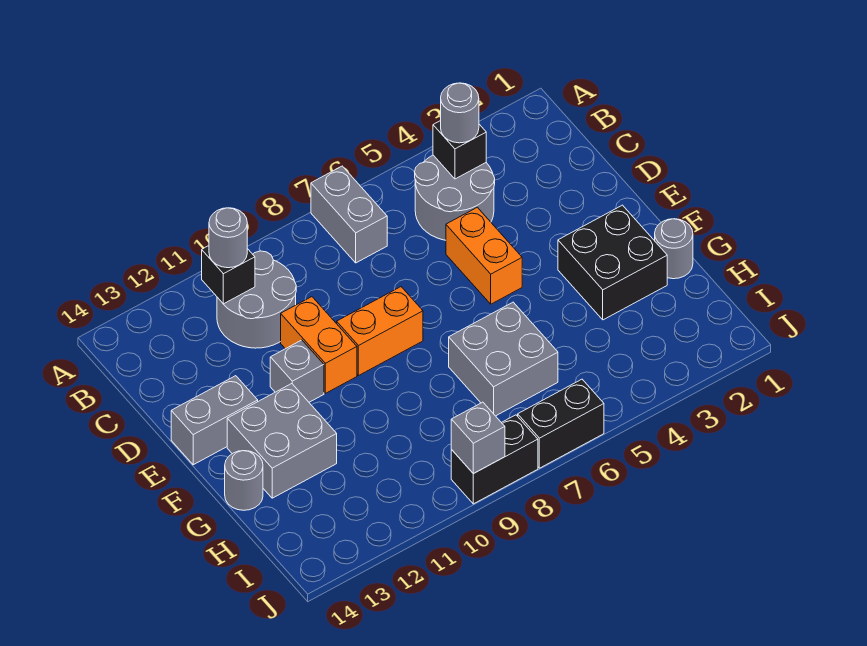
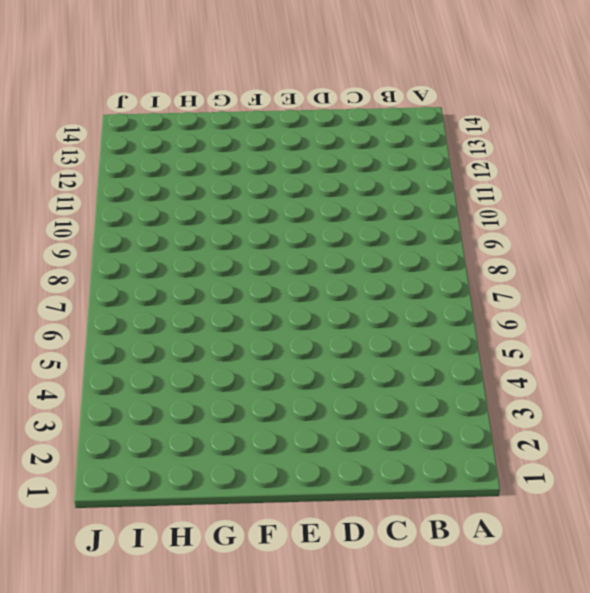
none -> grey 1x2 brick [311,166,387,263]
none -> grey 2x2 round brick [415,155,495,240]
none -> grey 2x2 round brick [217,251,296,348]

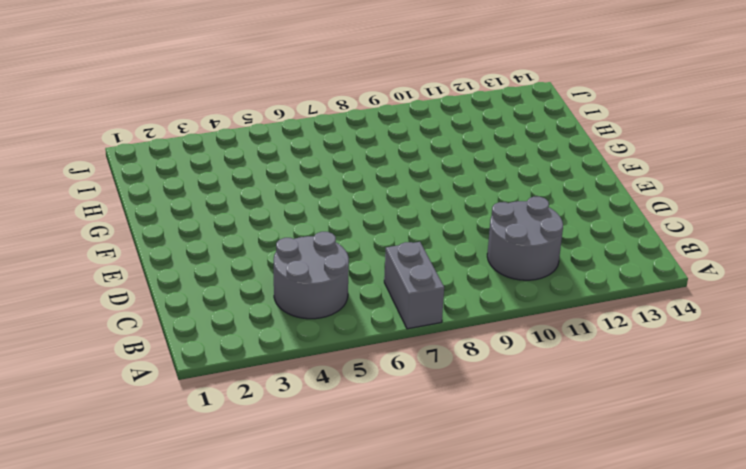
none -> orange 1x2 brick [446,207,522,304]
none -> orange 1x2 brick [281,297,357,393]
none -> orange 1x2 brick [337,287,423,376]

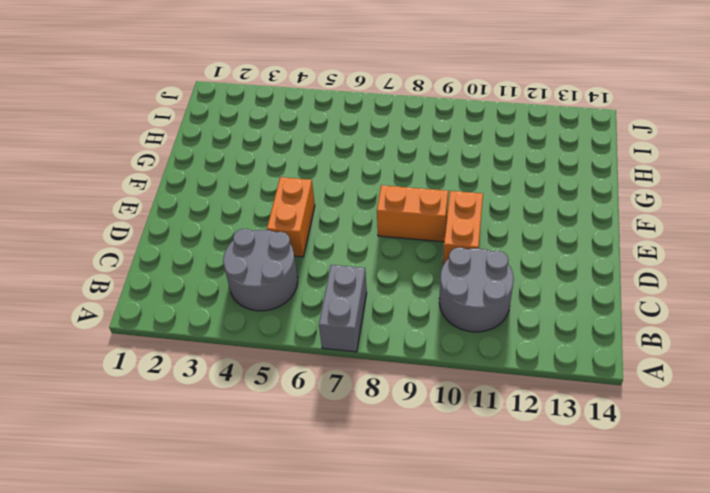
none -> grey 1x1 brick [270,340,324,402]
none -> grey 1x2 brick [171,376,258,465]
none -> black 2x2 brick [558,205,667,320]

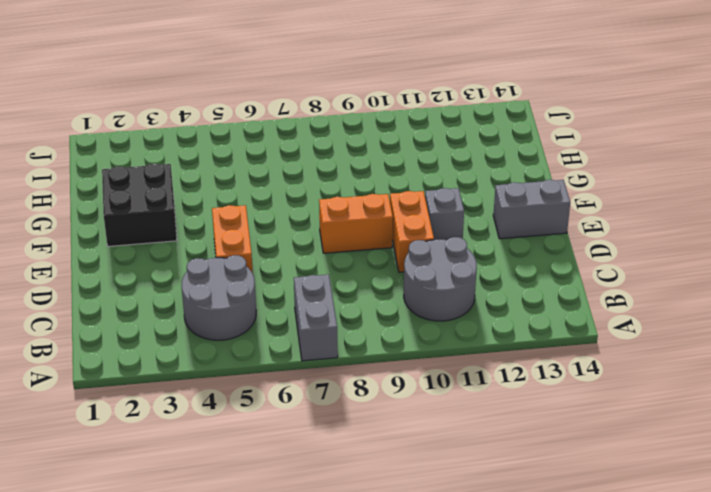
none -> grey 2x2 brick [227,384,337,498]
none -> grey 1x1 round brick [655,219,693,279]
none -> grey 2x2 brick [449,302,558,416]

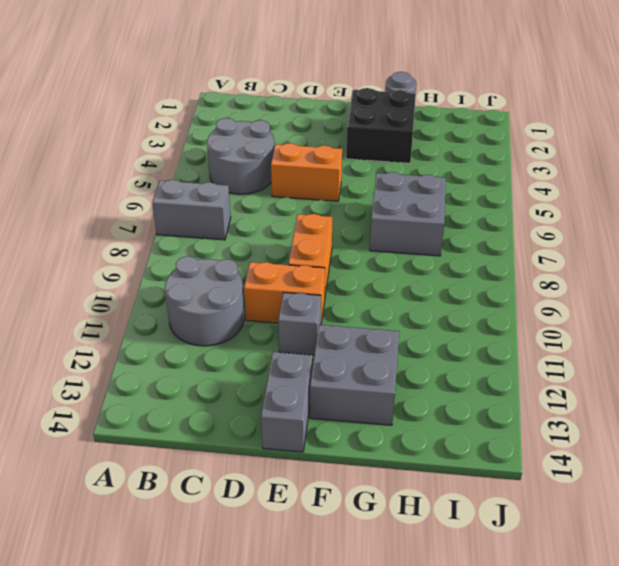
none -> grey 1x1 round brick [225,451,263,510]
none -> black 1x2 brick [518,379,604,468]
none -> black 1x2 brick [451,415,538,504]

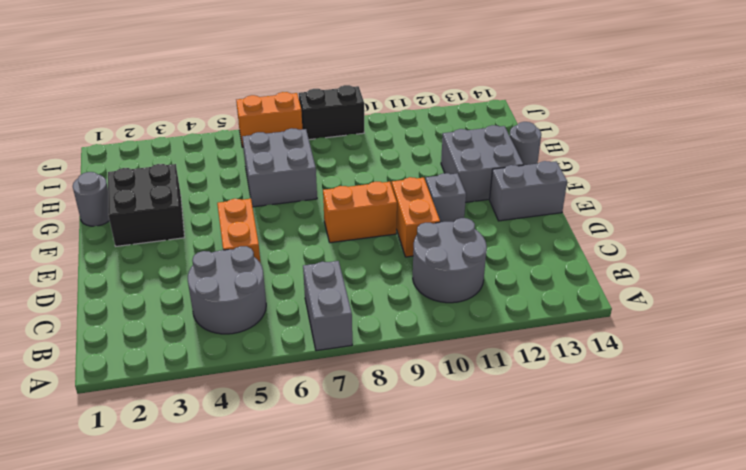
orange 1x2 brick [236,92,302,147] -> black 1x2 brick [518,379,604,468]
none -> black 1x1 brick [433,121,486,179]
none -> black 1x1 brick [202,246,255,304]
none -> grey 1x1 brick [451,402,505,474]

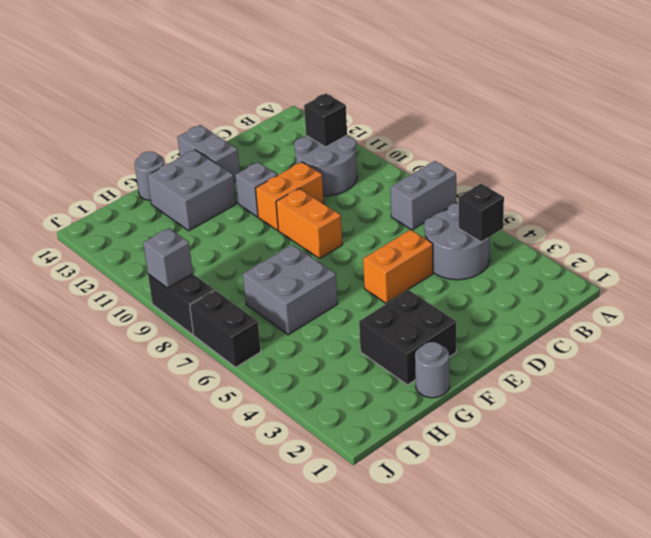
none -> grey 1x1 round brick [441,83,479,143]
none -> grey 1x1 round brick [209,208,247,268]

